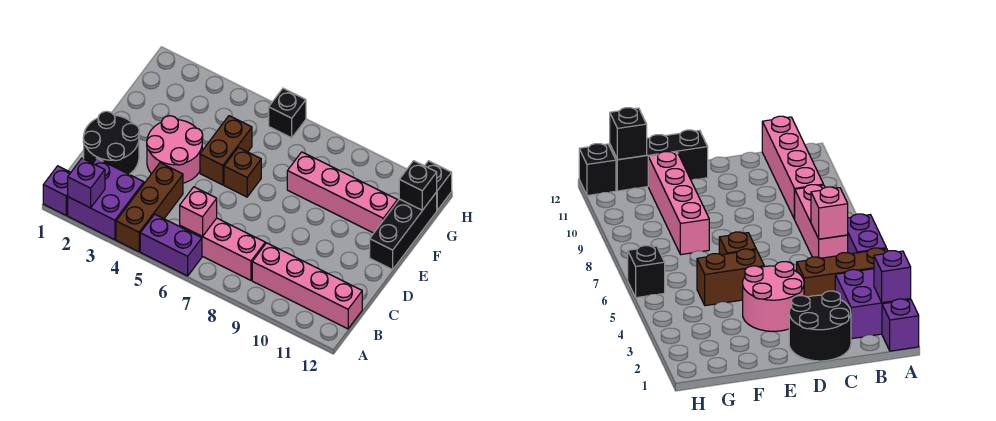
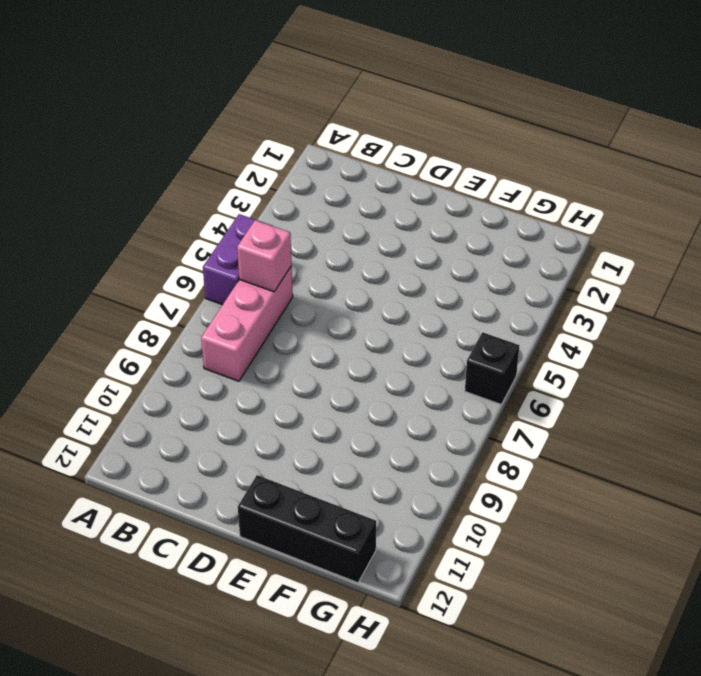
none -> purple 1x1 brick [43,166,71,215]
none -> purple 2x2 brick [68,158,144,240]
none -> brown 1x3 brick [116,163,183,252]

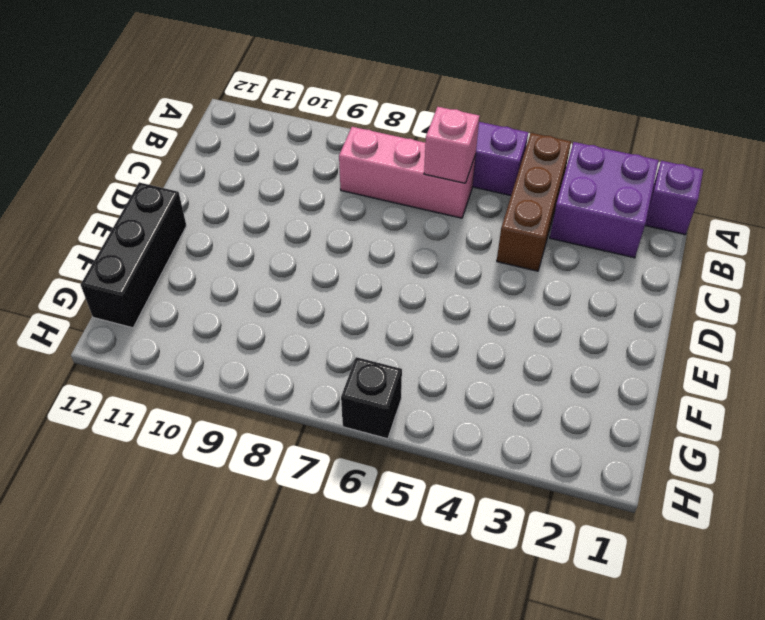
none -> pink 1x4 brick [252,243,362,329]
none -> black 2x2 round brick [83,111,139,174]
none -> pink 2x2 round brick [147,116,203,183]

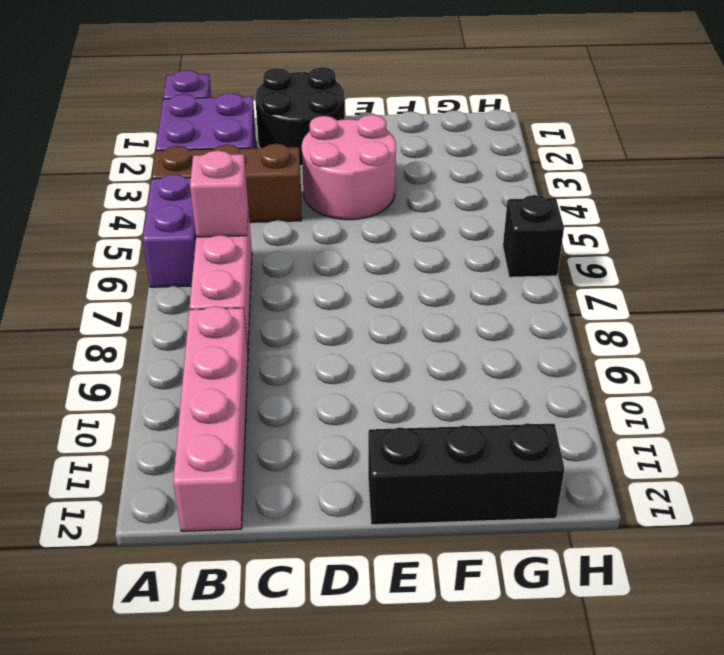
none -> brown 1x2 brick [200,116,252,185]
none -> brown 1x1 brick [224,147,261,197]
none -> pink 1x4 brick [287,152,398,233]

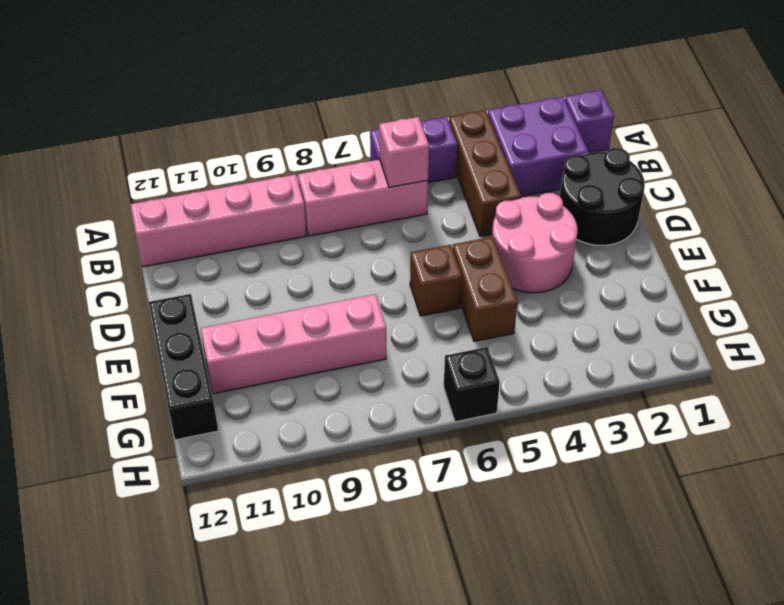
none -> black 1x1 brick [425,161,452,210]
none -> purple 1x1 brick [68,158,105,208]
none -> black 1x1 brick [399,161,437,210]

